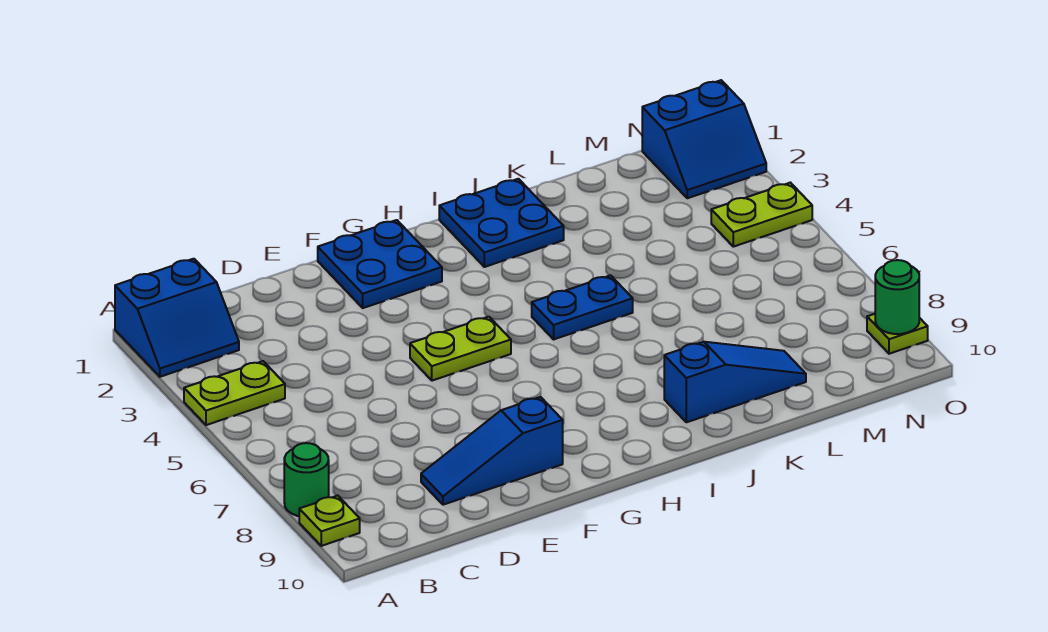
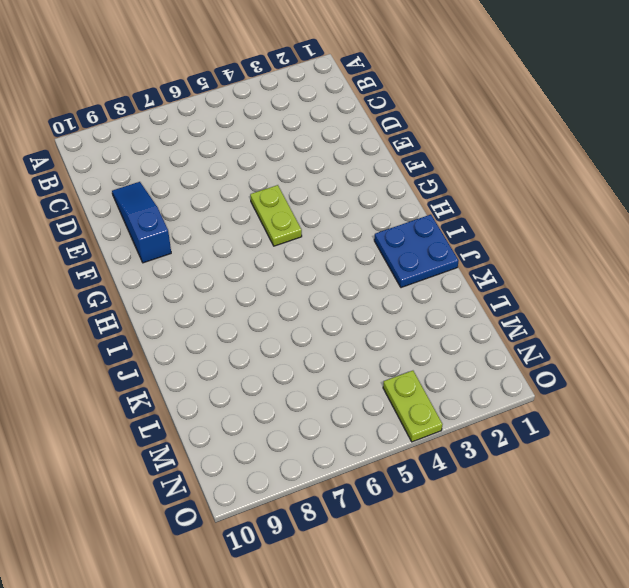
none -> blue 2x2 slope [115,259,239,377]
none -> lime 1x2 plate [184,361,285,425]
none -> green 1x1 round brick [284,443,329,516]

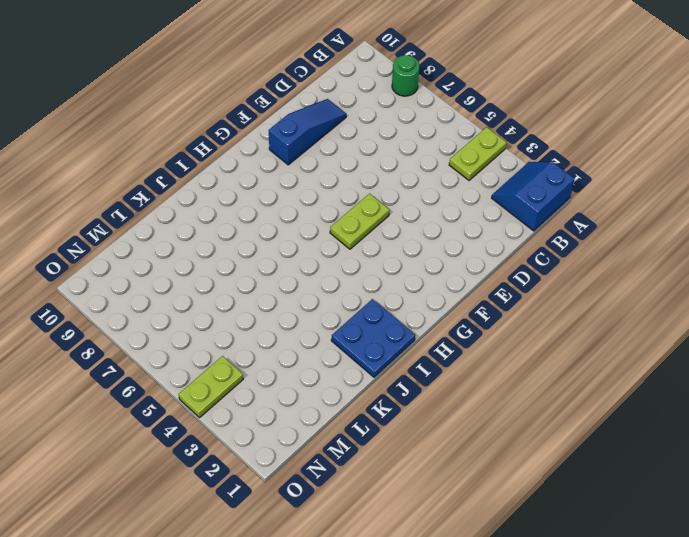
none -> lime 1x1 plate [299,496,360,546]
none -> blue 2x2 plate [318,220,442,308]
none -> blue 1x2 plate [532,275,633,339]

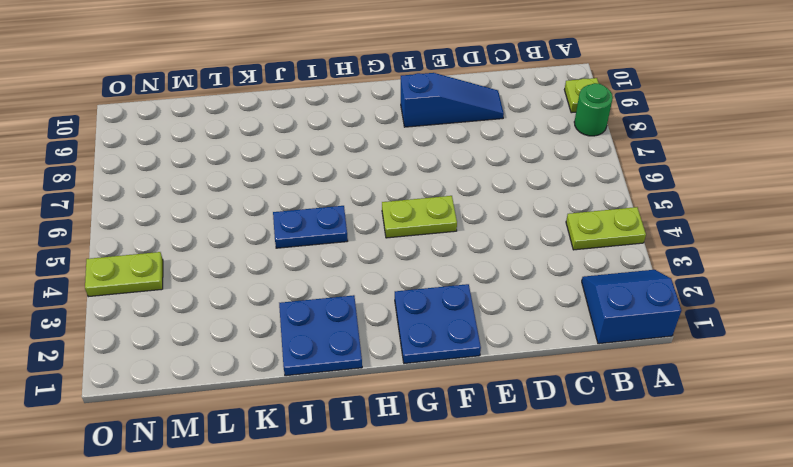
none -> blue 1x3 slope [664,342,806,422]
none -> blue 2x2 slope [642,80,766,198]
none -> lime 1x1 plate [867,314,928,354]

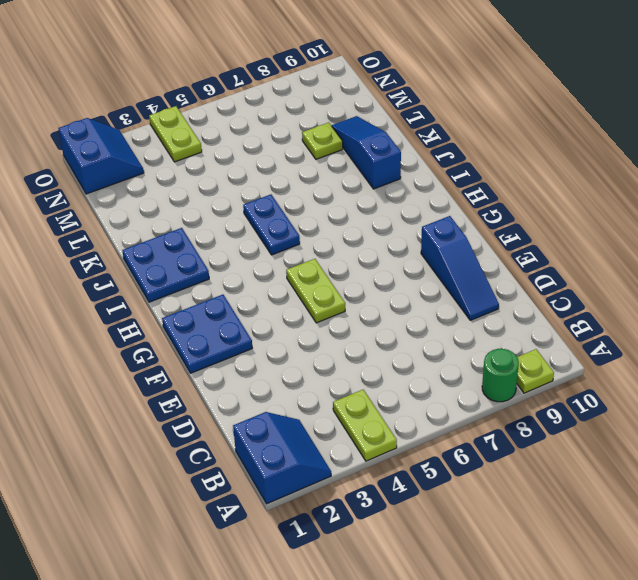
lime 1x1 plate [302,122,343,159] -> lime 1x1 plate moved to [867,314,928,354]
none -> green 1x1 round brick [875,260,919,334]

